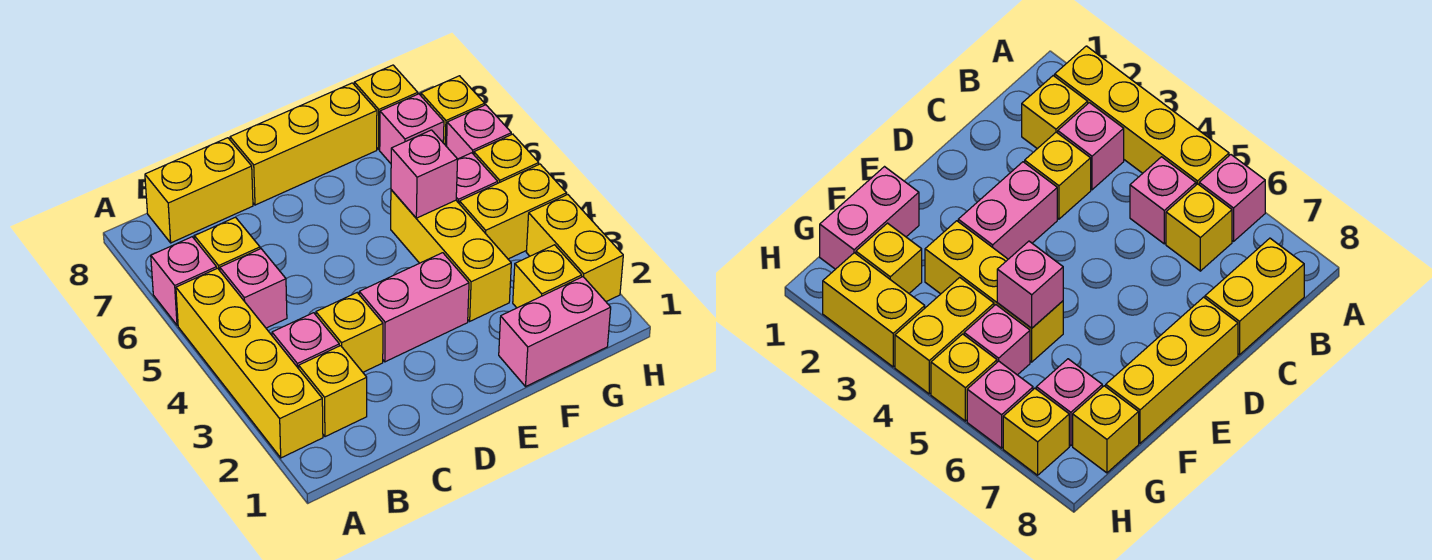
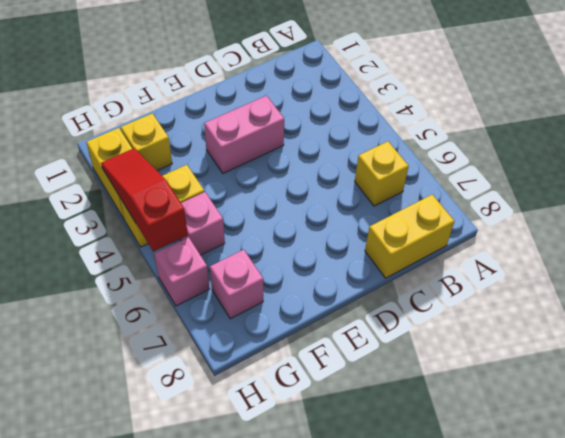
red 1x3 slope [101,148,188,252] -> none
none -> yellow 1x4 brick [176,268,323,458]
none -> pink 1x1 brick [151,237,217,325]
none -> yellow 1x1 brick [299,346,367,437]

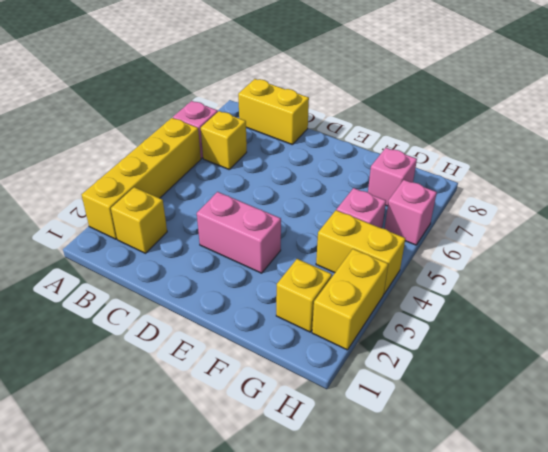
none -> pink 1x1 brick [272,313,339,369]
none -> pink 1x1 brick [220,249,287,328]
none -> yellow 1x1 brick [316,293,383,372]

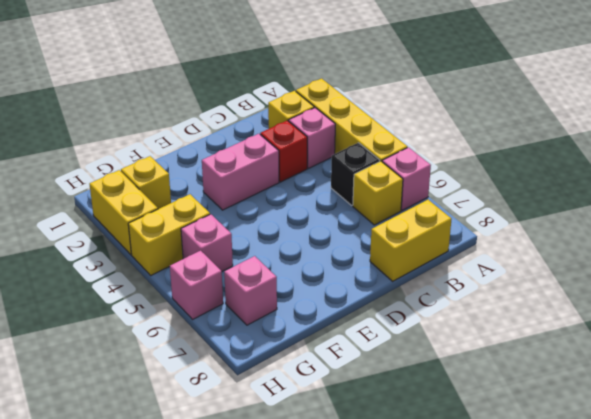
black 1x1 brick [331,143,380,205] -> pink 1x1 brick [220,249,287,328]
red 1x1 brick [260,120,307,182] -> yellow 1x1 brick [316,293,383,372]
none -> yellow 1x3 brick [230,83,377,205]
none -> pink 1x2 brick [499,277,611,386]
none -> yellow 1x3 brick [391,190,511,321]

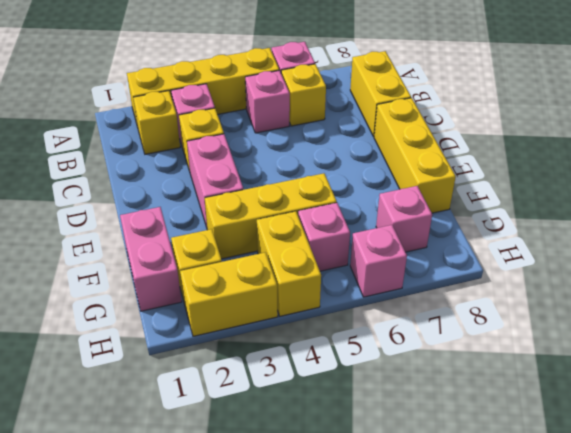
none -> yellow 1x1 brick [354,65,418,149]
none -> yellow 1x1 brick [474,134,539,183]
none -> yellow 1x1 brick [421,76,485,147]

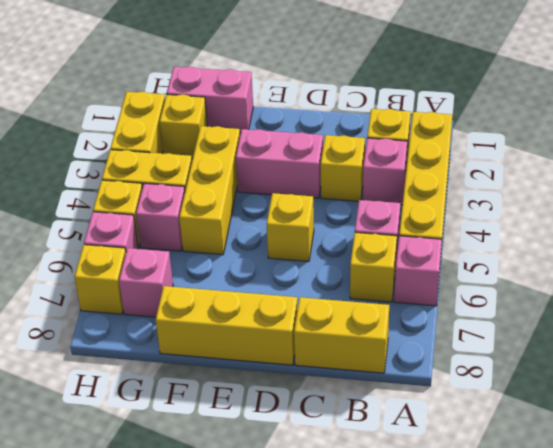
yellow 1x1 brick [267,193,314,262] -> yellow 1x1 brick moved to [354,65,418,149]
none -> pink 1x1 brick [391,130,458,218]

